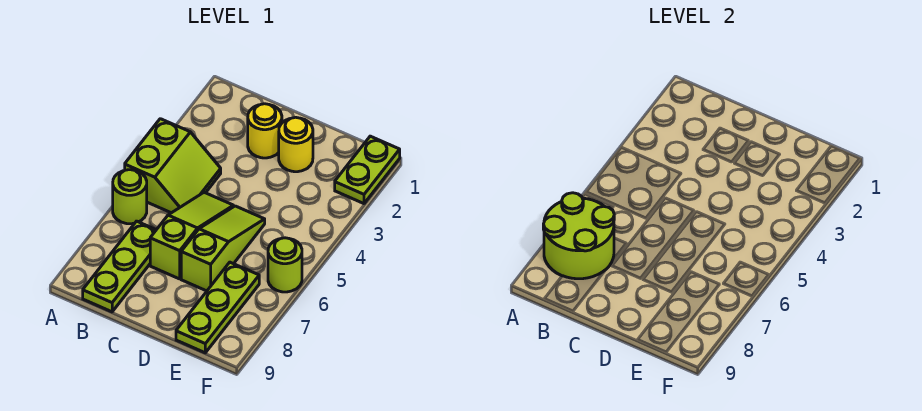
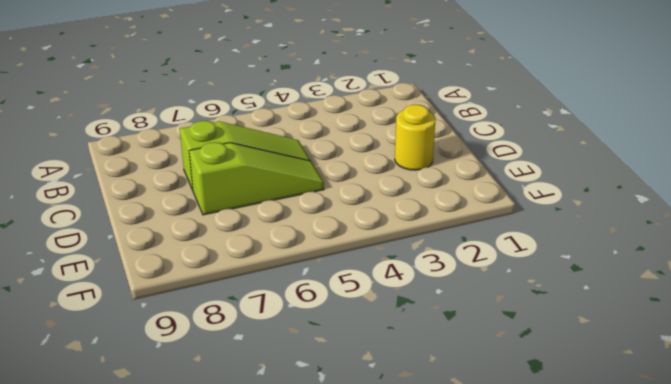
none -> lime 2x2 slope [125,119,221,213]
none -> lime 1x1 round brick [113,170,147,224]

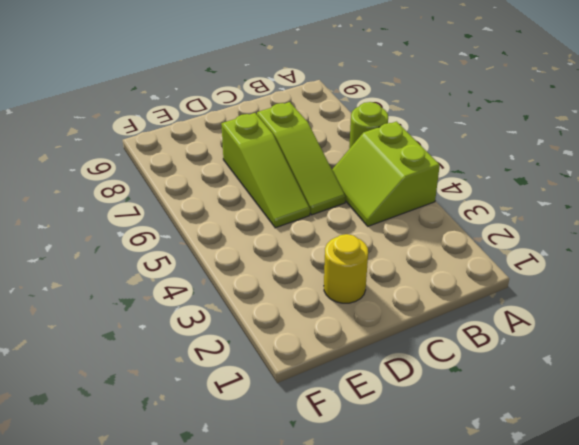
none -> lime 1x3 plate [83,221,156,312]
none -> yellow 1x1 round brick [248,104,282,158]

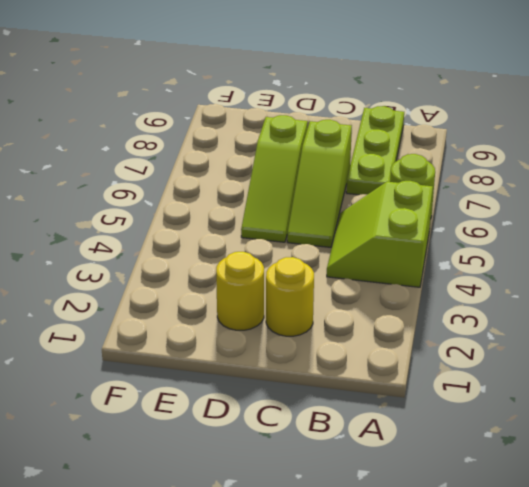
none -> lime 1x3 plate [176,262,259,353]
none -> lime 1x2 plate [335,136,400,204]

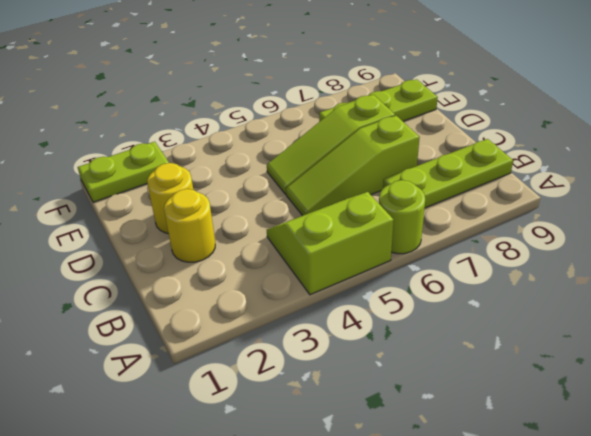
none -> lime 1x1 round brick [268,238,302,292]
none -> lime 2x2 round brick [543,193,614,279]

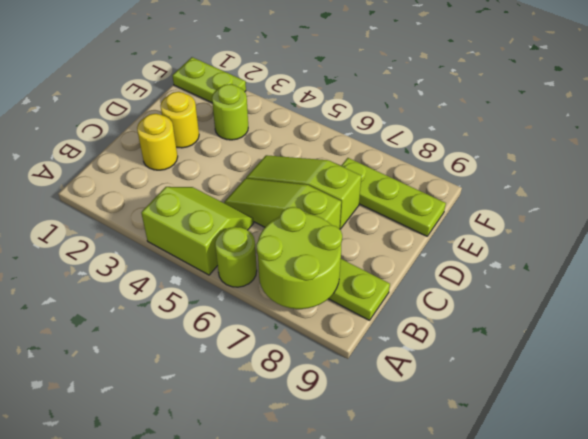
lime 1x1 round brick [212,84,248,140] -> lime 1x1 round brick moved to [268,238,302,292]

